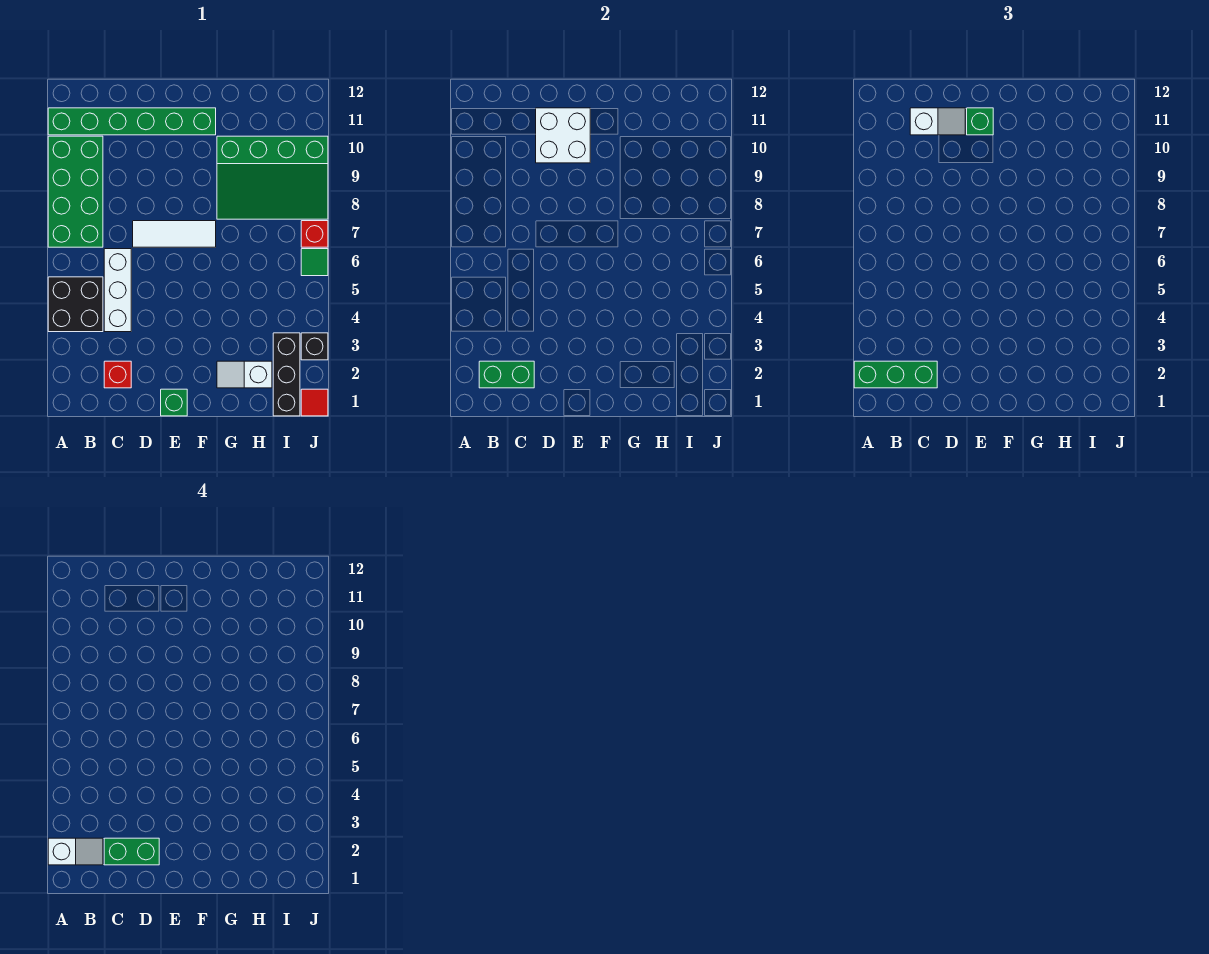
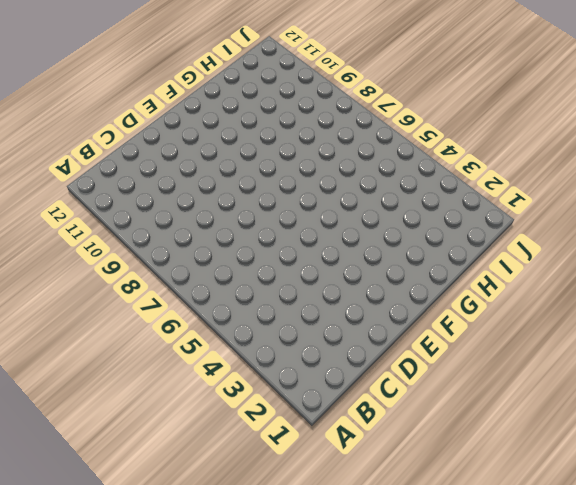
none -> black 2x2 brick [48,277,103,332]
none -> green 2x4 brick [48,136,103,247]
none -> green 1x6 brick [48,108,216,135]

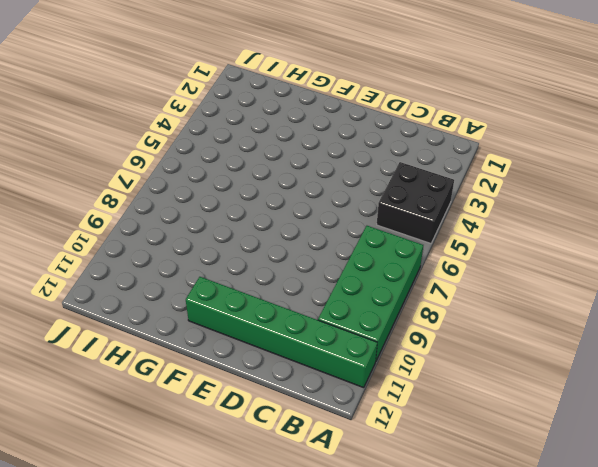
none -> red 1x1 brick [104,361,131,388]
none -> white 1x3 brick [104,249,131,332]
none -> white 1x3 tile [133,221,216,247]

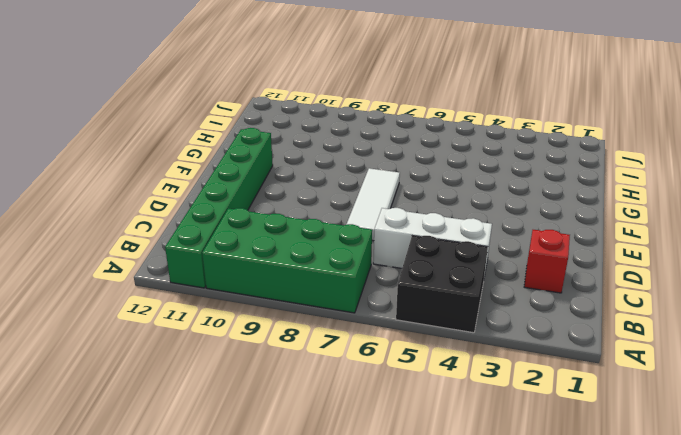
none -> green 1x1 brick [161,389,187,416]
none -> white 1x2 slope [217,361,272,388]
none -> green 3x4 slope [217,136,328,219]

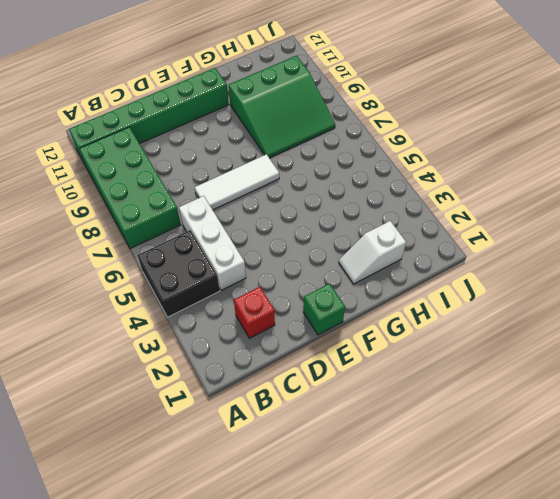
green 3x3 slope [229,56,335,158] -> green 3x4 slope [217,136,328,219]
none -> black 1x3 brick [273,333,300,416]
none -> red 1x1 tile [301,389,328,416]
none -> black 1x1 brick [301,333,328,360]

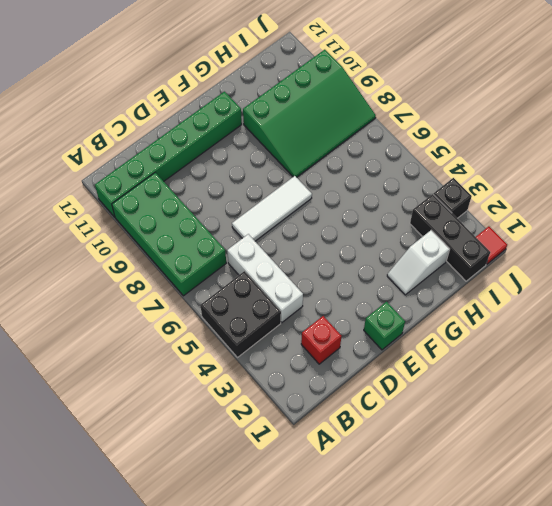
none -> green 1x1 tile [301,249,328,276]
none -> red 1x1 brick [301,221,328,247]
none -> green 1x2 brick [479,361,534,388]

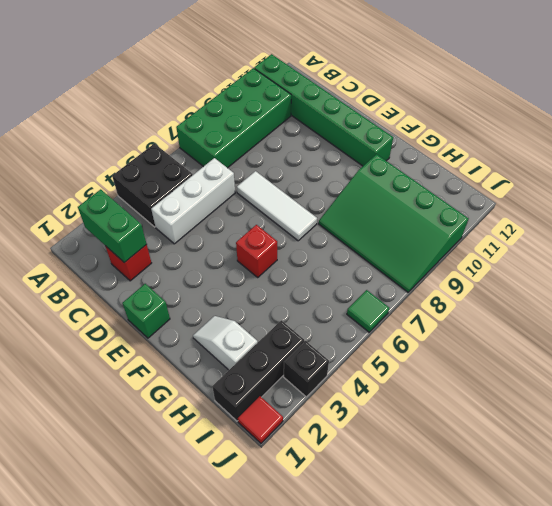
red 1x1 brick [236,225,277,277] -> red 1x1 brick moved to [301,221,328,247]
none -> white 2x2 brick [536,108,590,163]
none -> green 1x3 brick [854,361,937,388]
none -> white 1x2 slope [910,108,965,135]

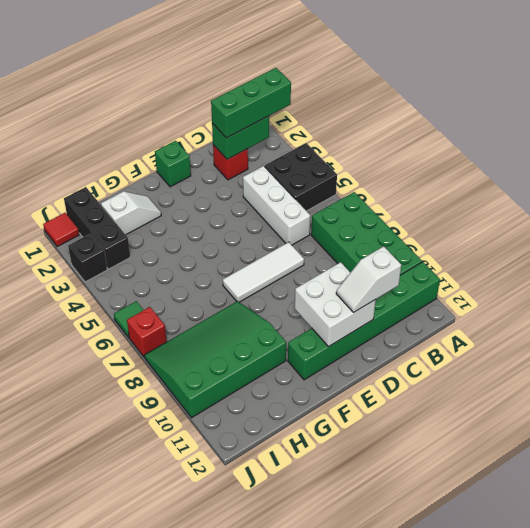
none -> green 1x1 brick [967,108,993,135]
none -> white 1x2 slope [48,838,103,865]
none -> green 1x2 brick [104,838,159,865]

